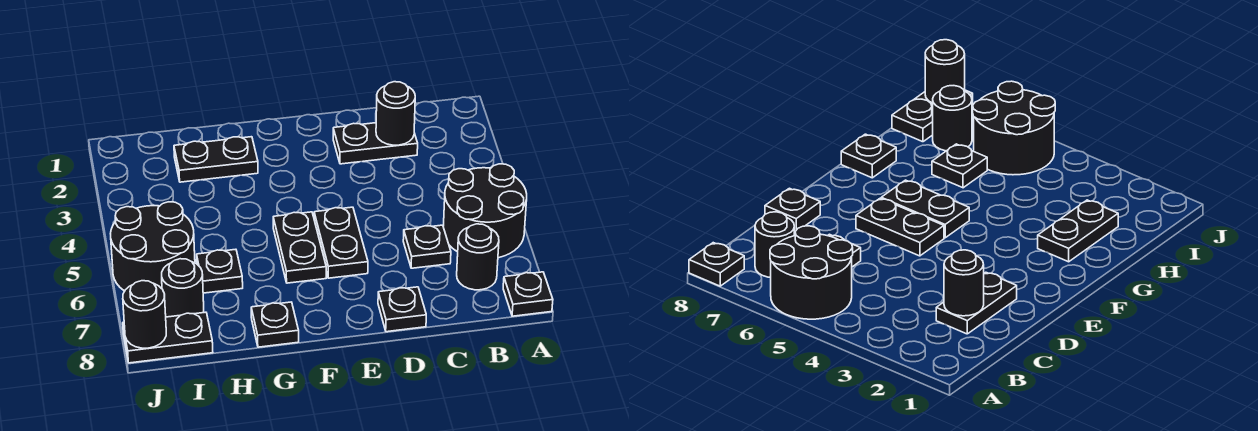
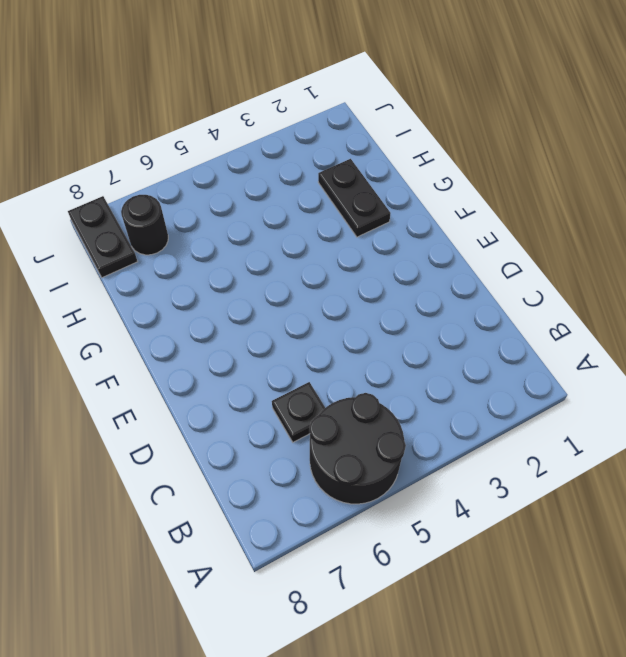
none -> black 1x1 plate [503,272,553,316]
none -> black 1x1 round brick [457,224,499,290]
none -> black 1x2 plate [333,123,418,164]

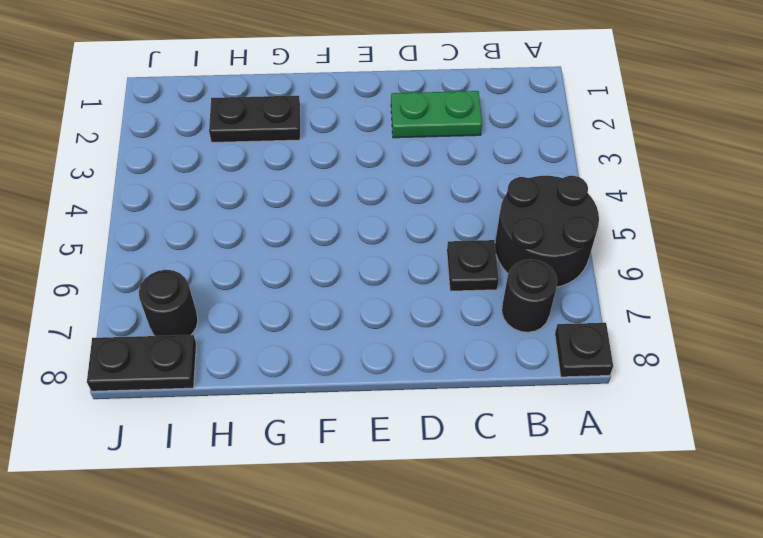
green 1x2 plate [391,91,482,138] -> black 1x2 plate [333,123,418,164]
none -> black 1x1 plate [378,287,426,332]
none -> black 1x2 plate [314,207,368,278]
none -> black 1x2 plate [273,212,326,283]

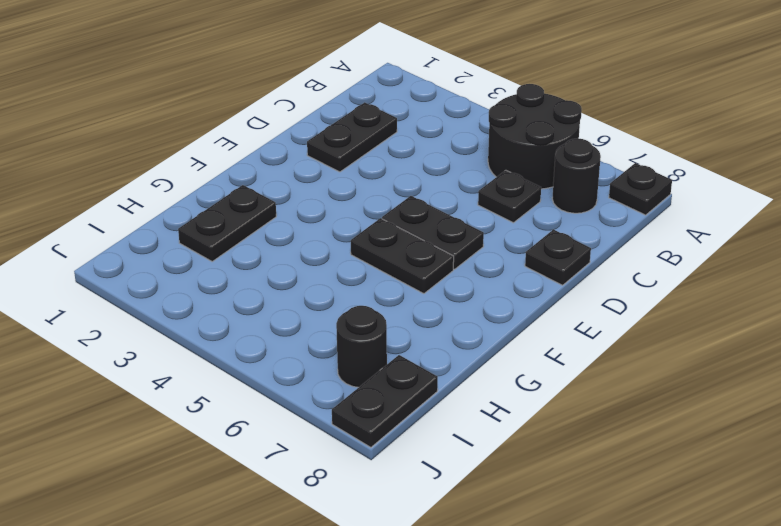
none -> black 1x1 plate [251,302,299,347]
none -> black 1x1 plate [197,249,243,293]
none -> black 2x2 round brick [111,202,195,291]

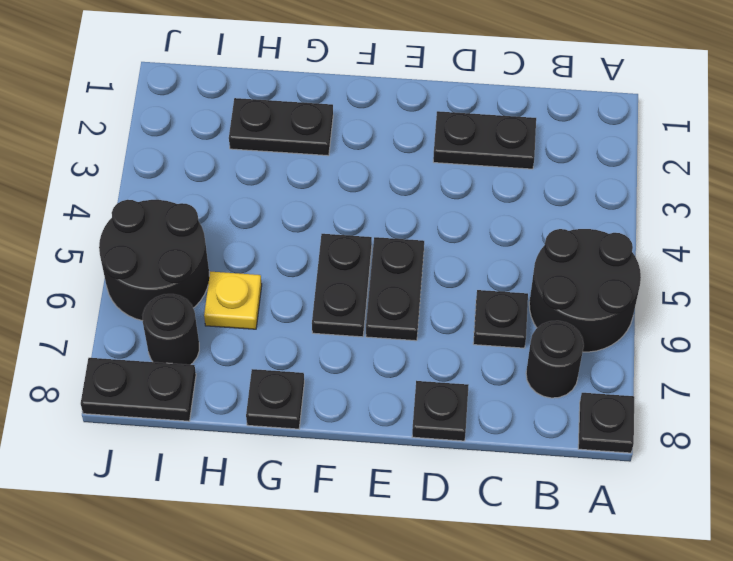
yellow 1x1 plate [204,272,262,329] -> black 1x1 plate [197,249,243,293]
none -> black 1x1 round brick [376,82,415,145]
none -> black 1x1 round brick [123,281,166,348]

